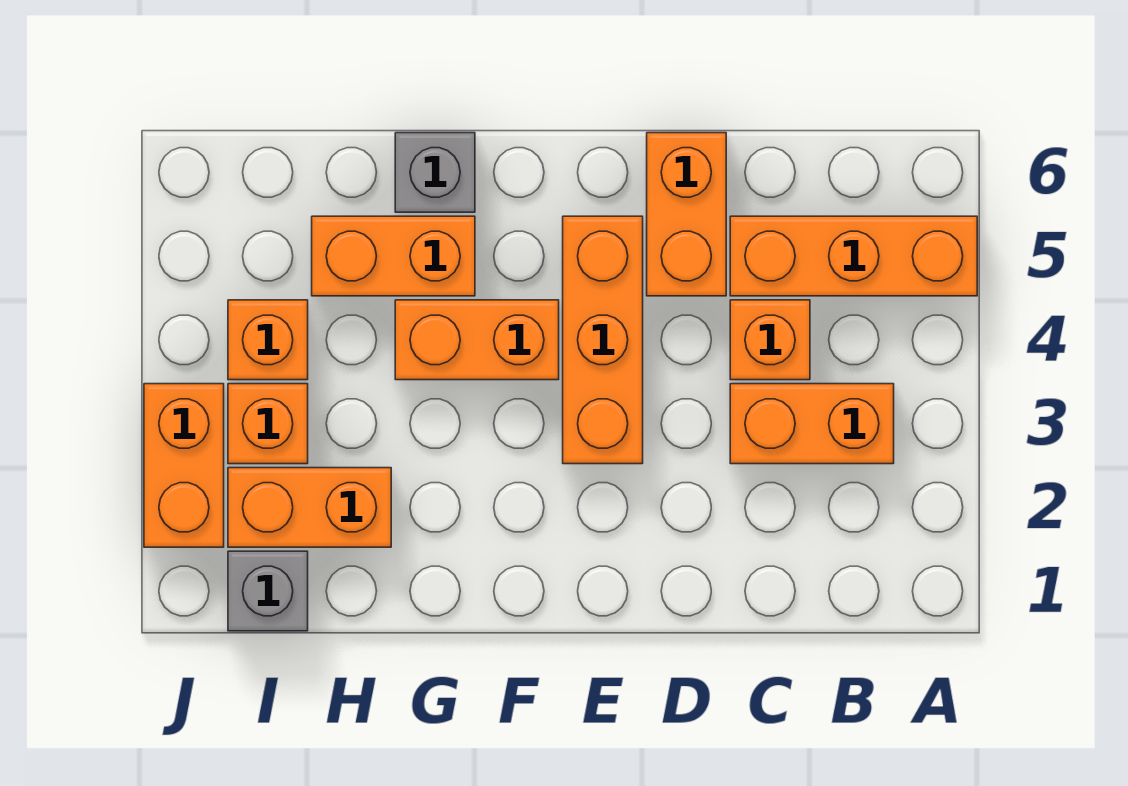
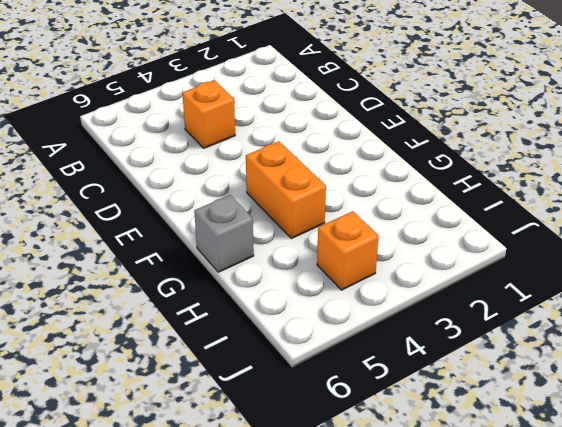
none -> orange 1x3 brick [730,216,977,296]
none -> orange 1x2 brick [730,384,894,464]
none -> orange 1x2 brick [647,133,726,296]

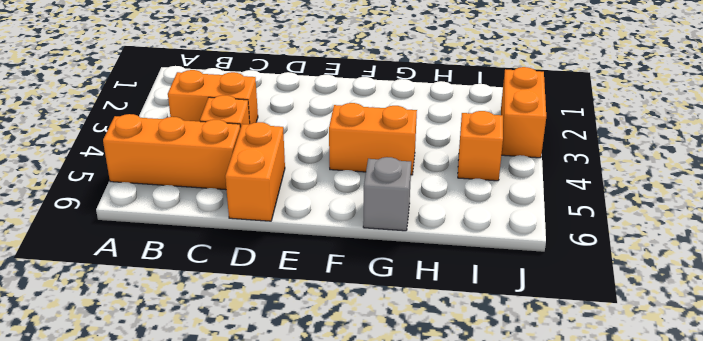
none -> orange 1x3 brick [563,216,643,464]
none -> orange 1x2 brick [312,216,475,296]
none -> orange 1x2 brick [228,468,391,547]

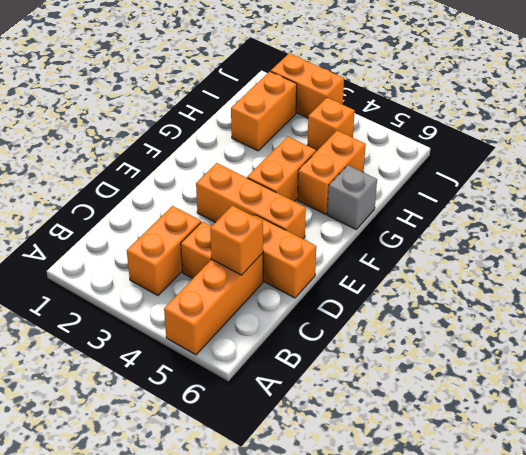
orange 1x1 brick [210,206,263,275] -> orange 1x1 brick moved to [228,384,308,464]
none -> grey 1x1 brick [228,551,308,631]

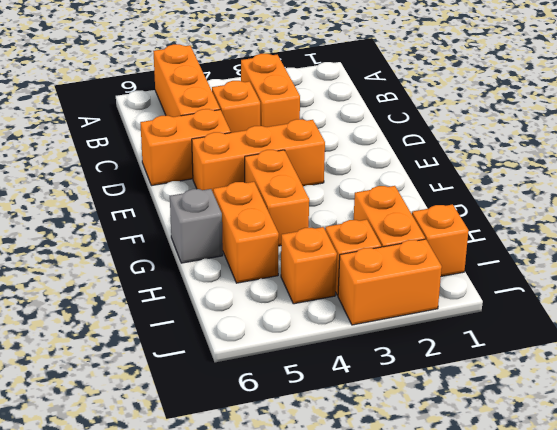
orange 1x1 brick [412,204,469,276] -> grey 1x1 brick [228,551,308,631]

